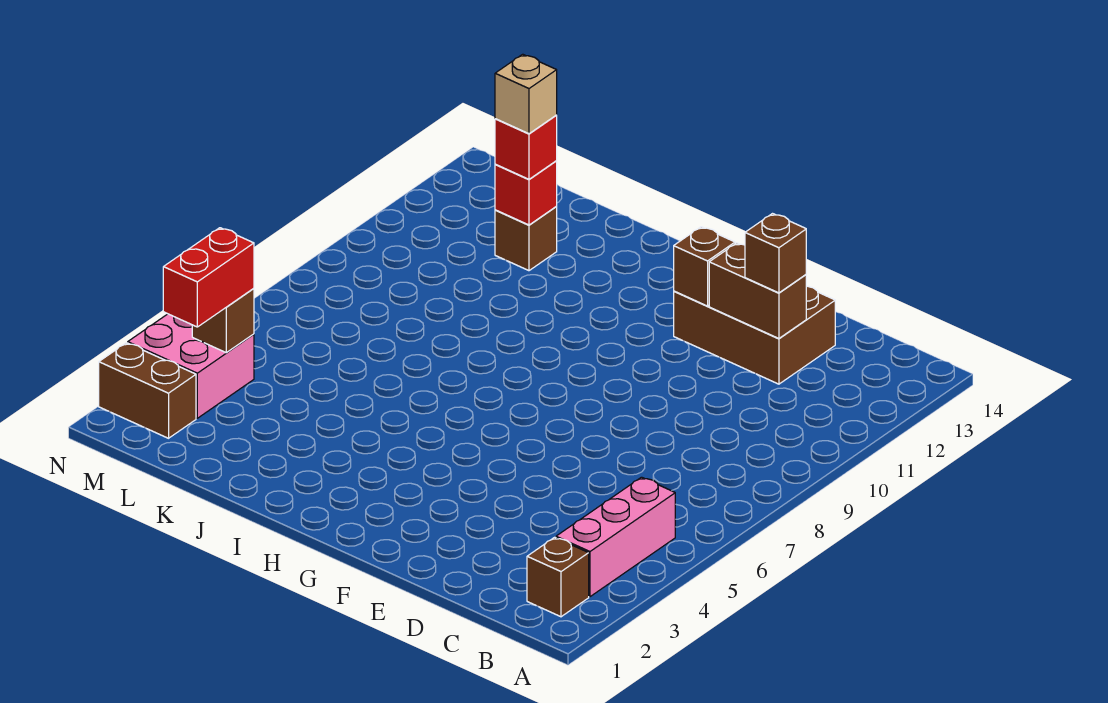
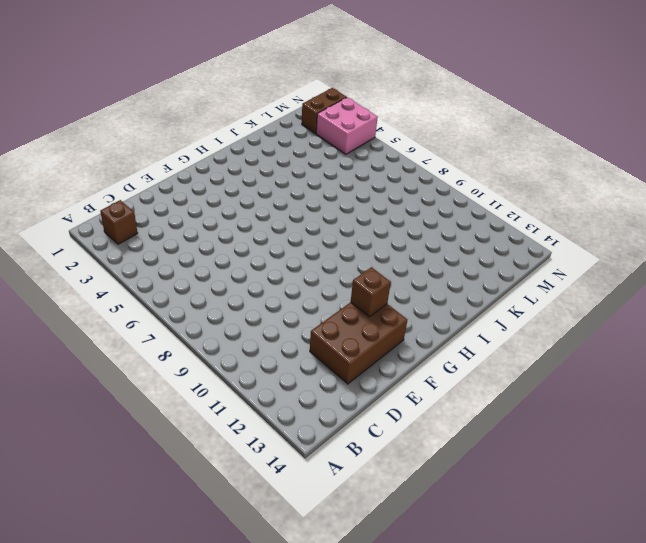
none -> pink 1x3 brick [556,477,675,597]
none -> brown 1x1 brick [495,207,557,271]
none -> brown 1x2 brick [709,243,806,338]

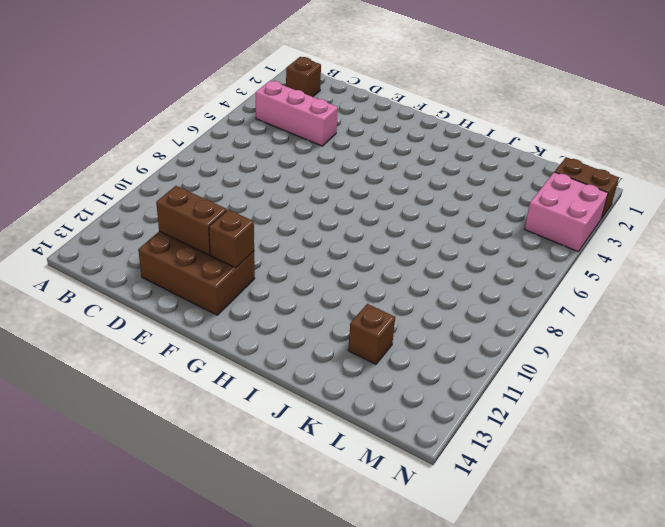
pink 1x3 brick [256,80,338,146] -> pink 1x3 brick turned to [556,477,675,597]
none -> red 1x1 brick [495,161,557,225]
none -> brown 1x1 brick [192,289,254,353]
none -> brown 1x1 brick [745,214,806,293]

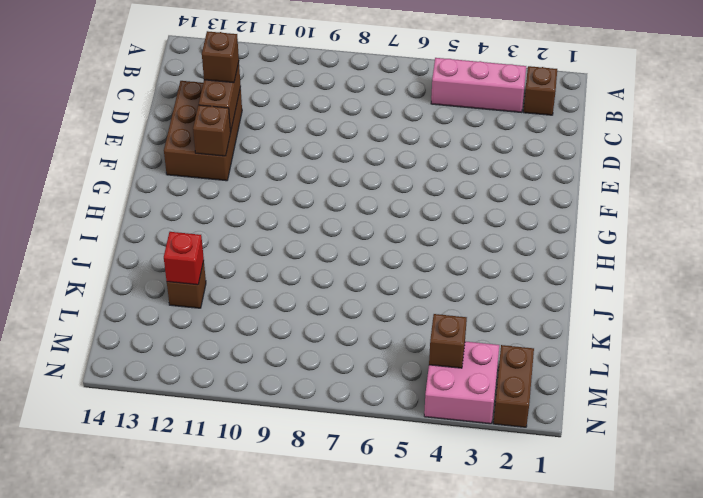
none -> red 1x1 brick [495,116,557,179]
none -> red 1x2 brick [163,228,254,327]
none -> tan 1x1 brick [495,54,557,134]

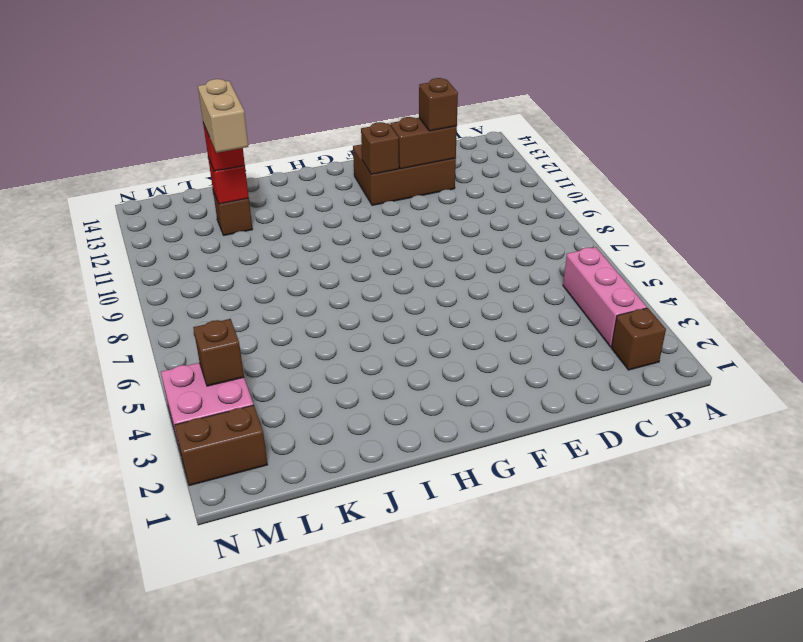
tan 1x2 brick [198,79,248,153] -> tan 1x1 brick [495,54,557,134]
none -> red 1x2 brick [163,228,254,327]

